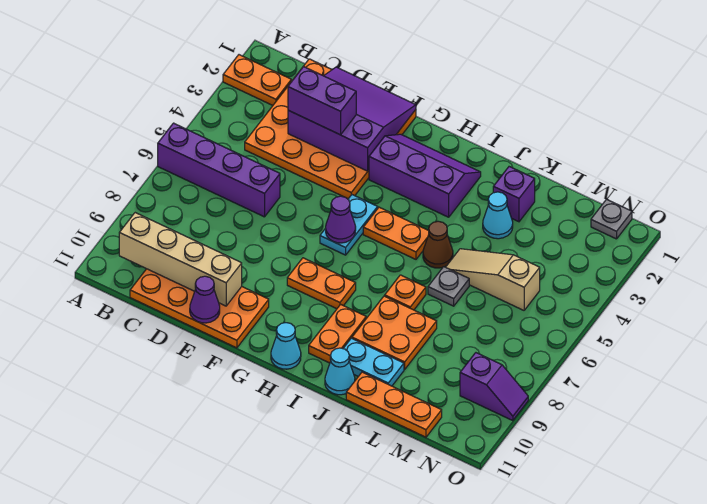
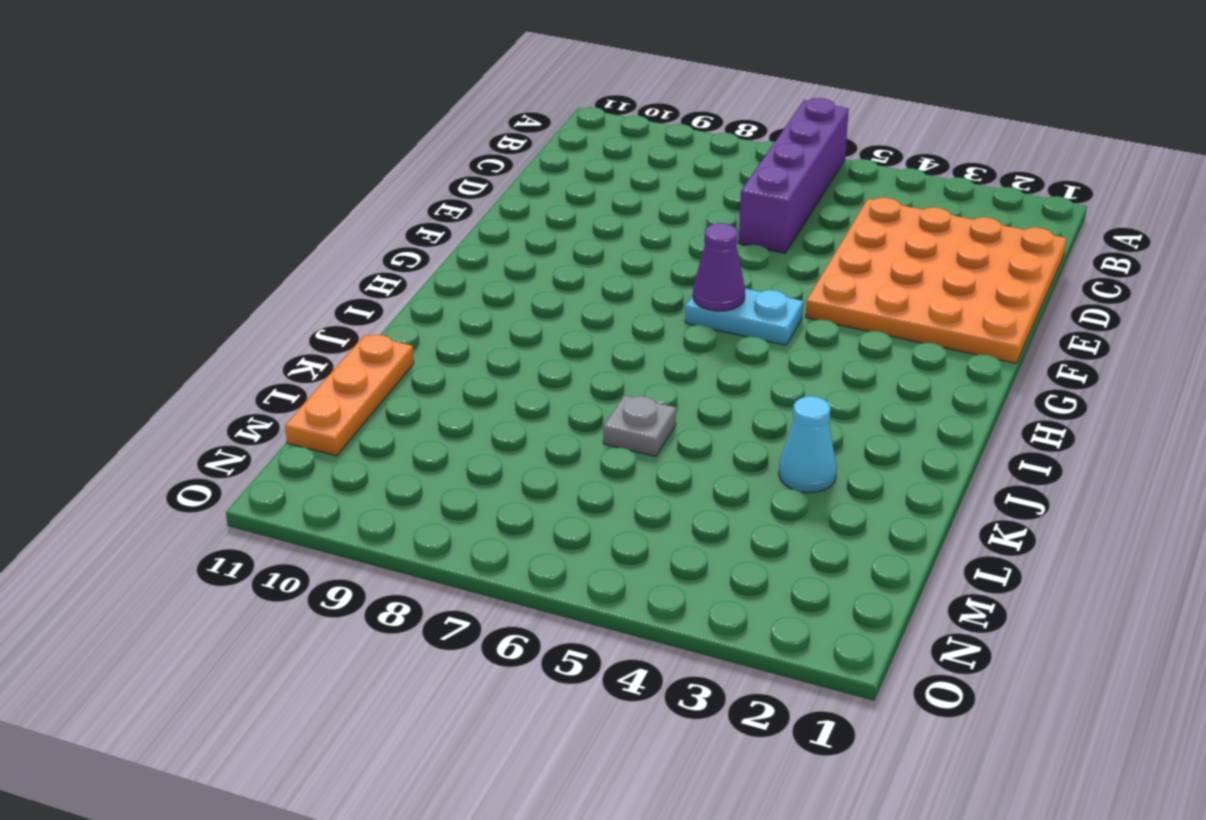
none -> orange 1x2 plate [223,55,292,105]
none -> orange 2x4 plate [130,269,269,348]
none -> purple 2x3 slope [369,134,481,217]

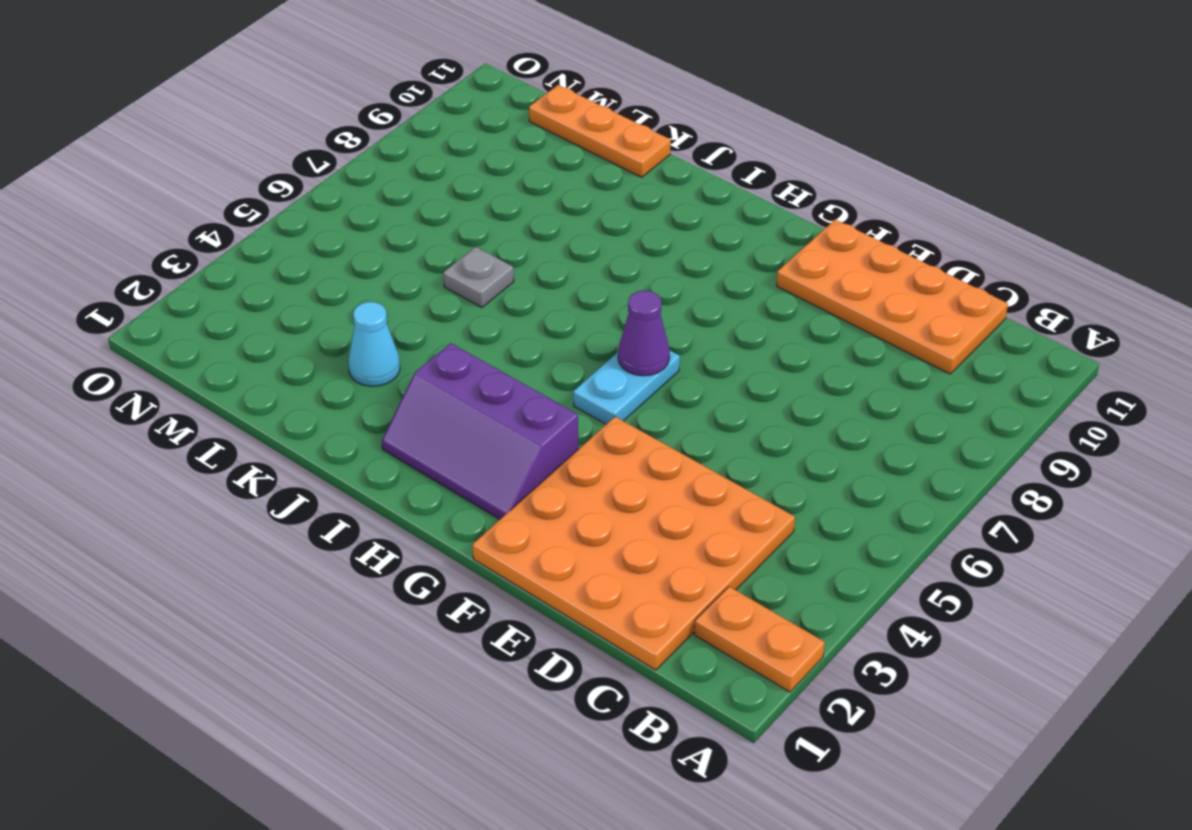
none -> purple 1x4 brick [158,123,280,217]
none -> orange 1x2 plate [287,258,356,309]
none -> orange 1x2 plate [363,207,429,259]

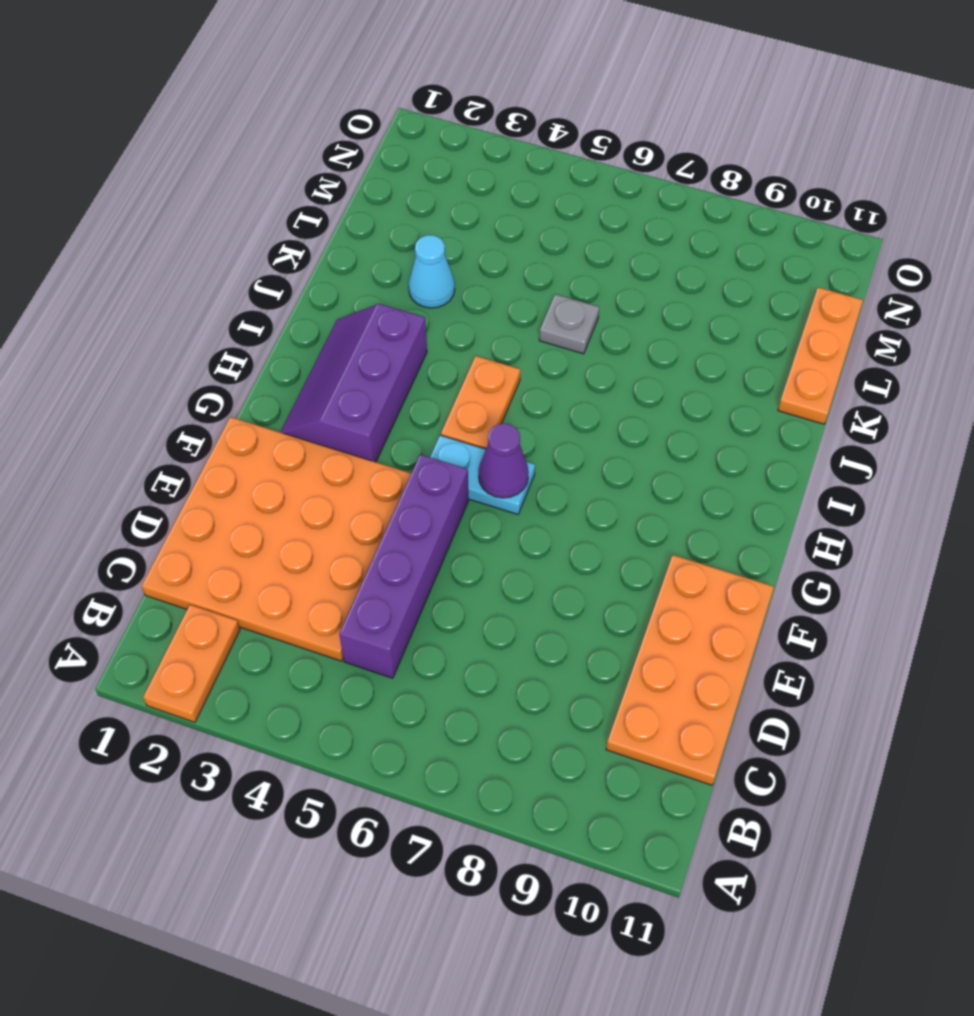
purple 1x4 brick [339,454,468,678] -> purple 1x4 brick moved to [158,123,280,217]
none -> orange 1x2 plate [287,258,356,309]
none -> cyan 1x1 cone [271,323,301,369]
none -> orange 1x2 plate [309,304,366,363]

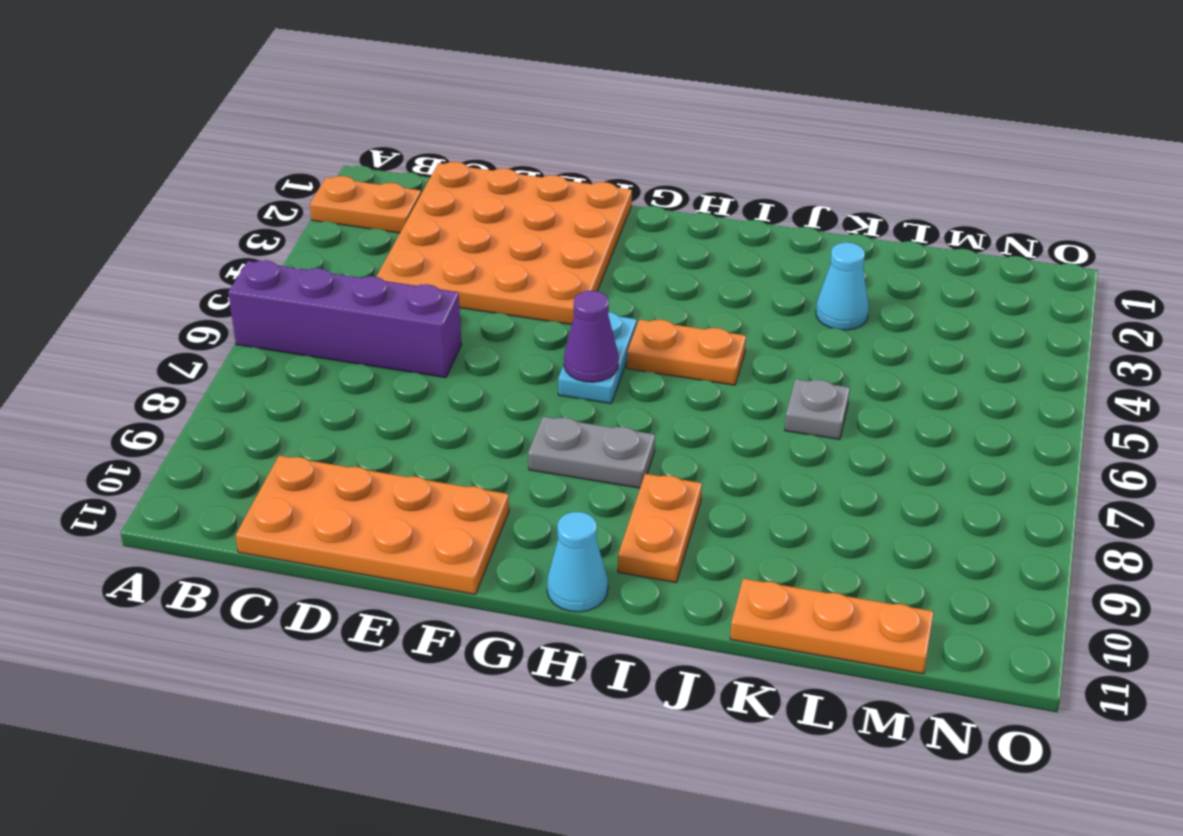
grey 1x2 plate [528,417,655,488] -> orange 1x2 plate [287,258,356,309]
none -> purple 2x3 slope [369,134,481,217]
none -> brown 1x1 cone [423,221,453,268]
none -> orange 1x1 plate [385,275,426,310]

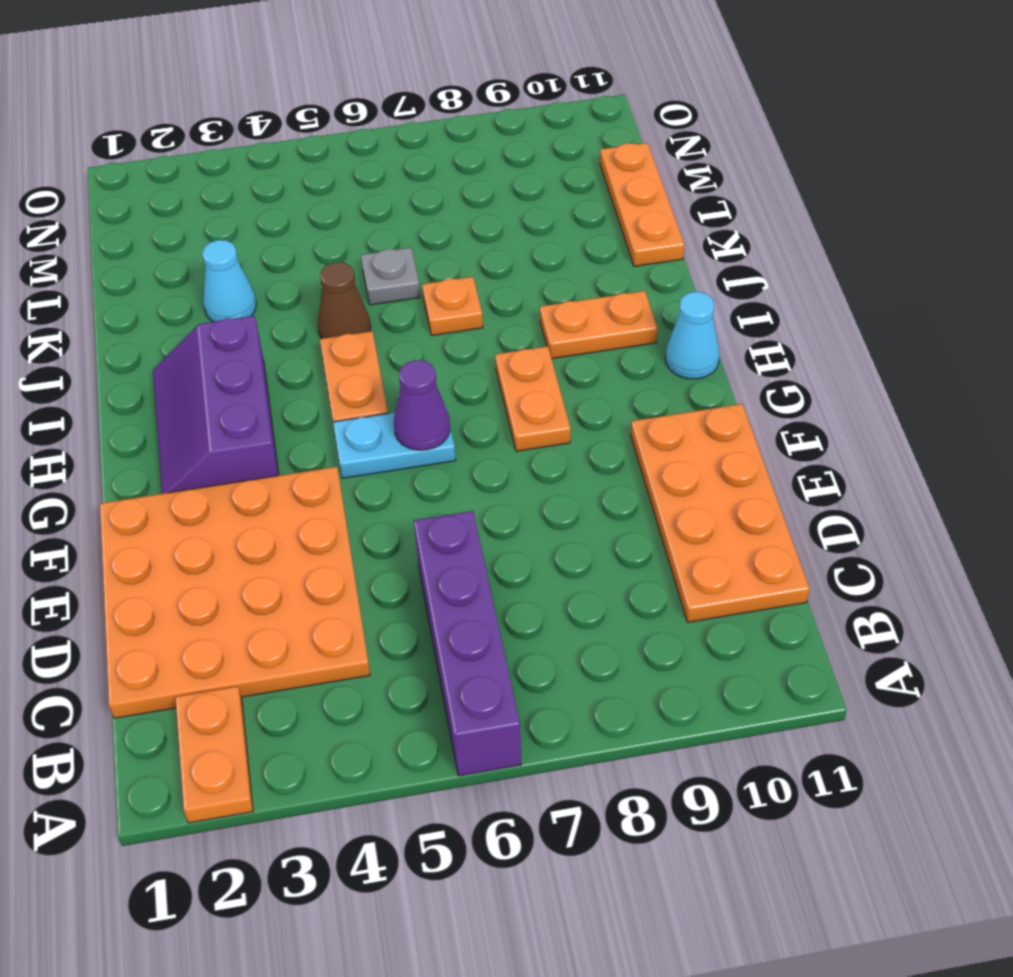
none -> orange 2x2 plate [352,296,437,369]
none -> cyan 1x2 plate [343,338,404,386]
none -> cyan 1x1 cone [325,348,355,395]

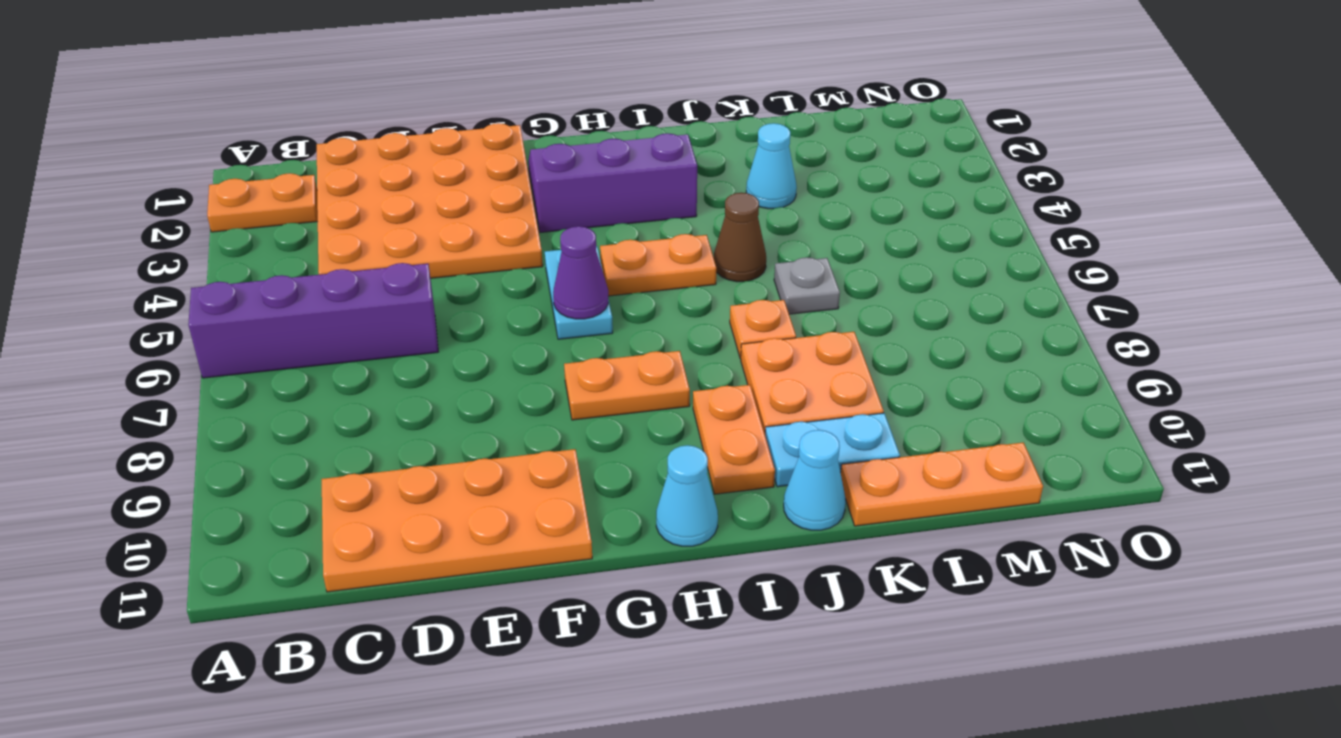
none -> purple 1x1 brick [493,167,535,222]
none -> tan 1x3 slope [446,249,540,310]
none -> grey 1x1 plate [591,199,632,239]

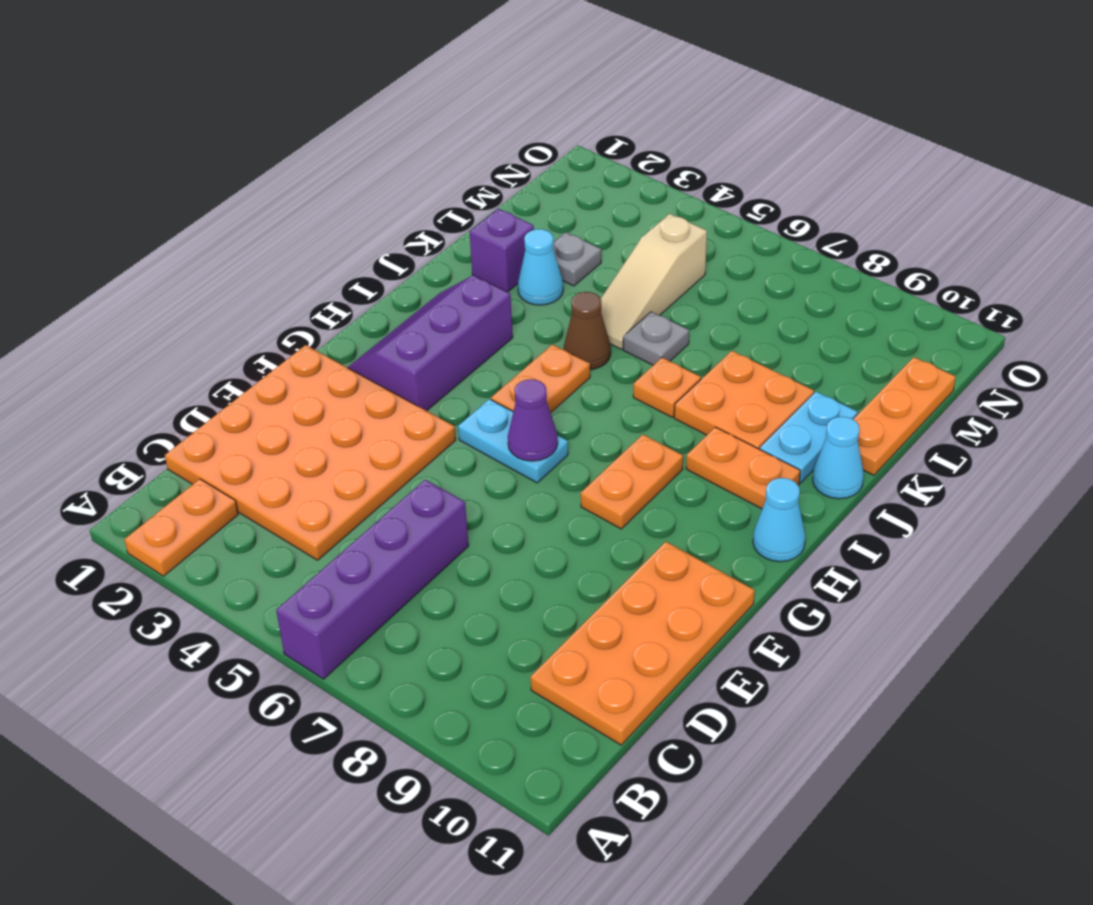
grey 1x1 plate [553,232,601,286] -> grey 1x1 plate moved to [591,199,632,239]
none -> purple 1x2 slope [460,353,528,421]
none -> tan 1x4 brick [119,213,242,306]
none -> purple 3x3 slope [288,67,416,171]

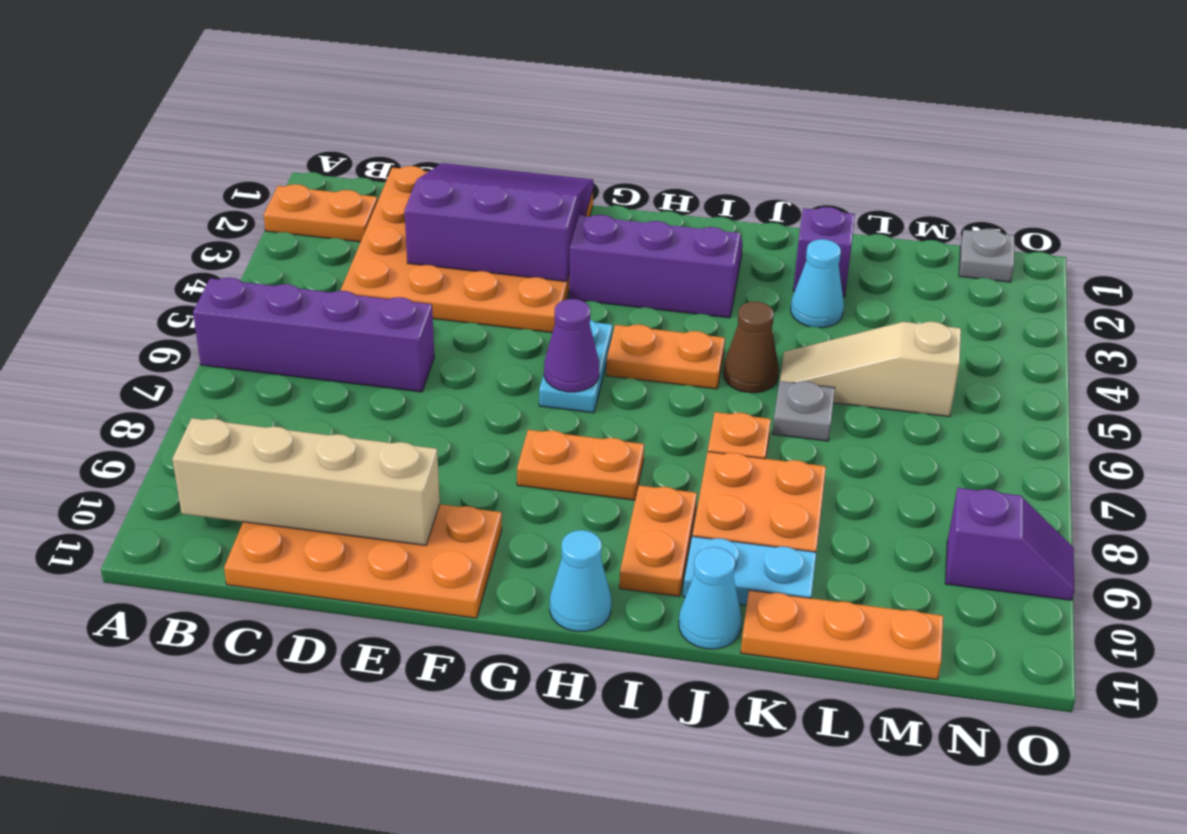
none -> purple 1x1 cone [190,276,220,323]
none -> purple 1x2 brick [288,66,356,135]

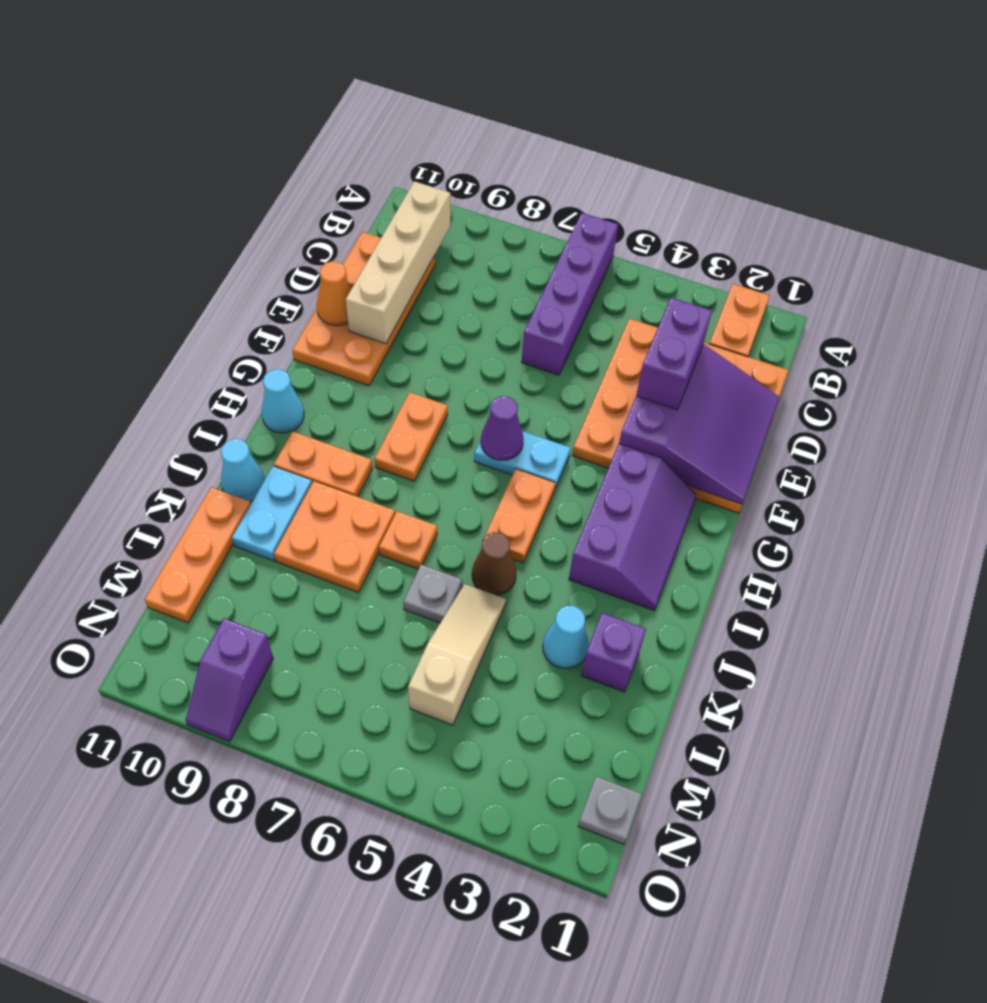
orange 1x1 cone [317,261,351,326] -> purple 1x1 cone [190,276,220,323]

